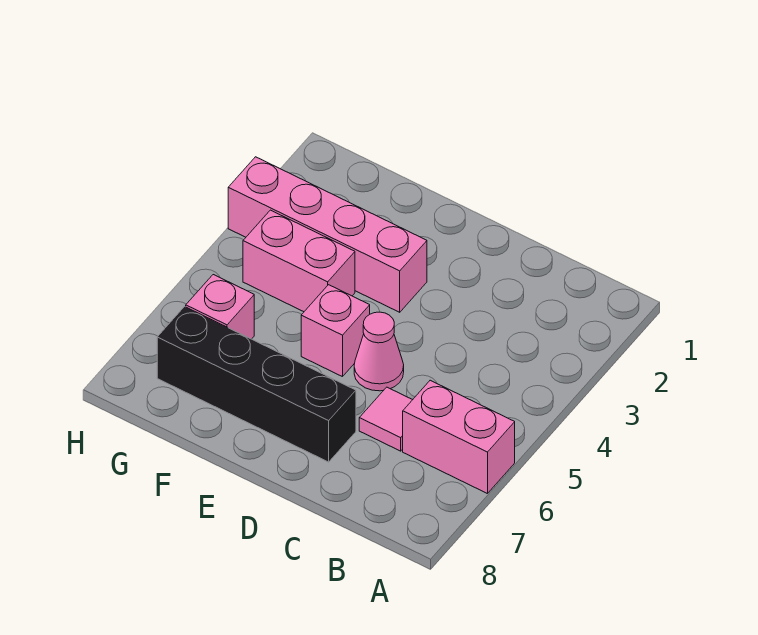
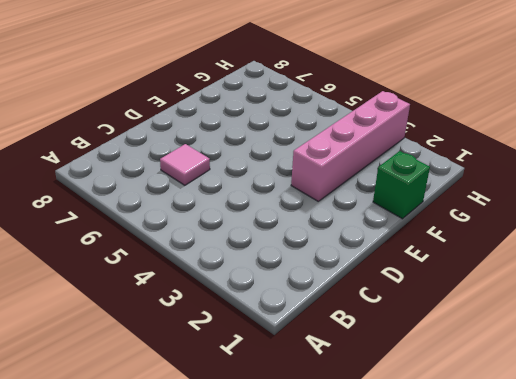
green 1x1 brick [373,151,430,219] -> none
none -> pink 1x2 brick [403,380,515,494]
none -> pink 1x1 cone [354,312,404,391]

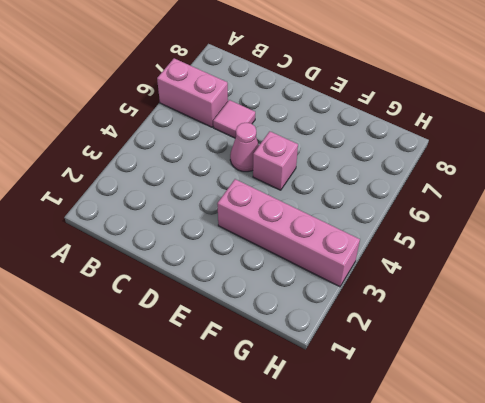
none -> black 1x4 brick [157,307,356,462]
none -> pink 1x2 brick [243,210,355,312]

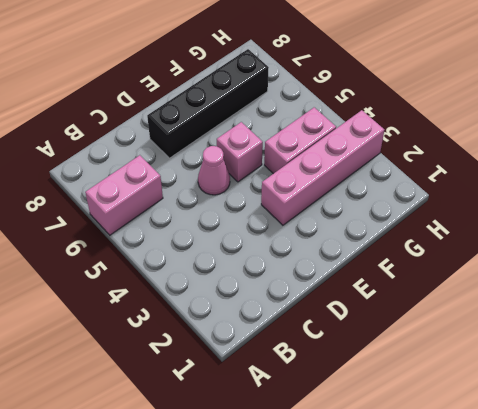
none -> pink 1x1 tile [359,387,412,451]
none -> pink 1x1 brick [186,275,254,339]

